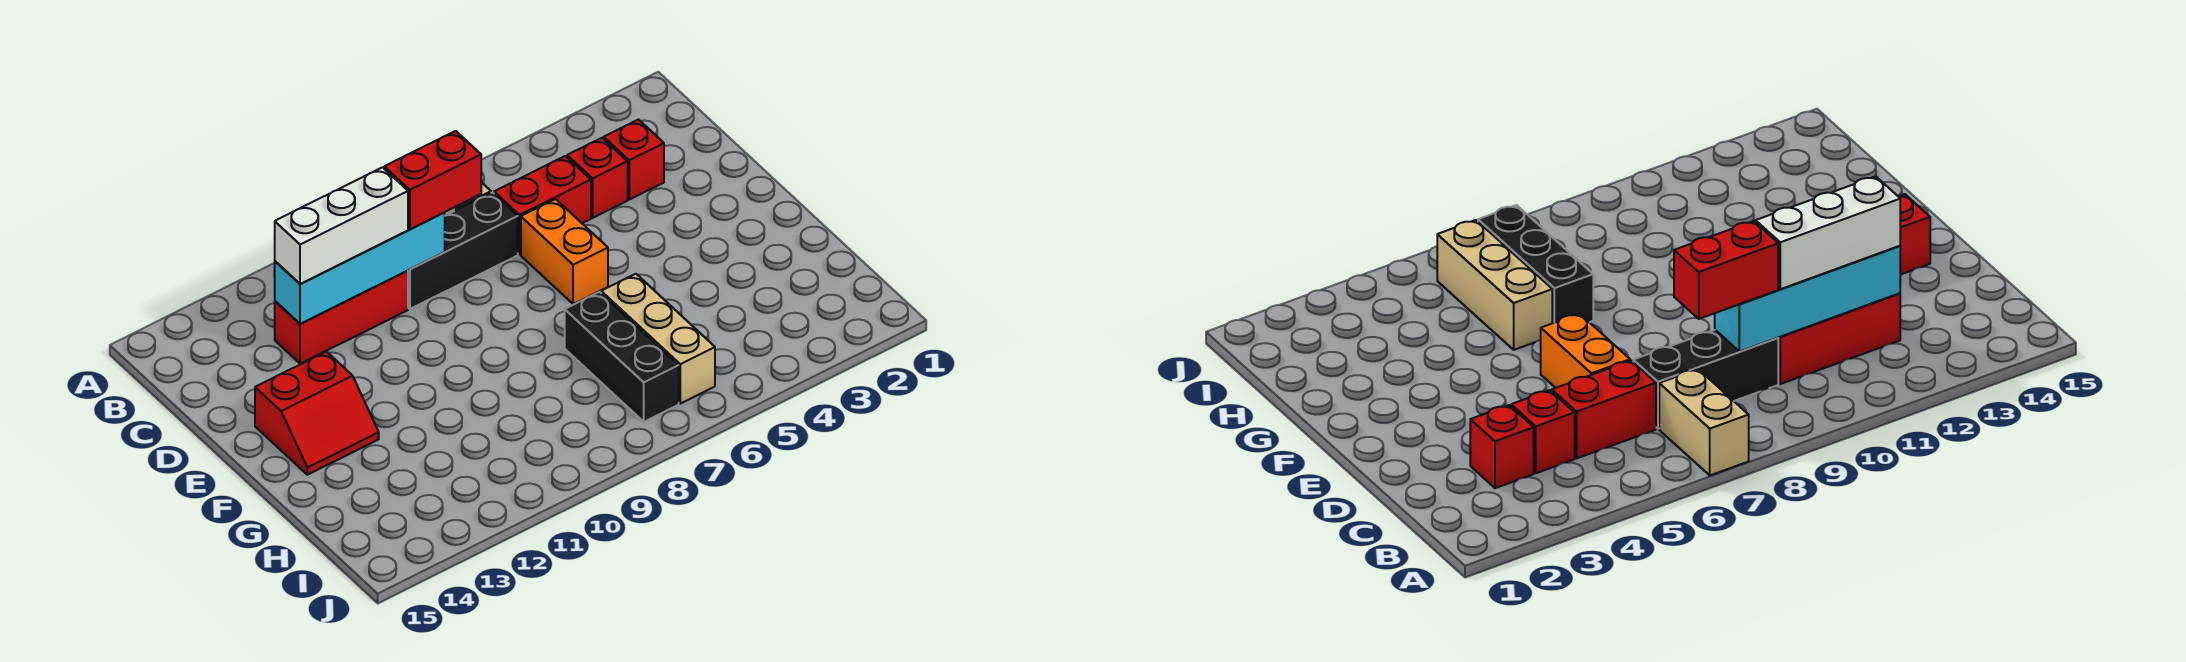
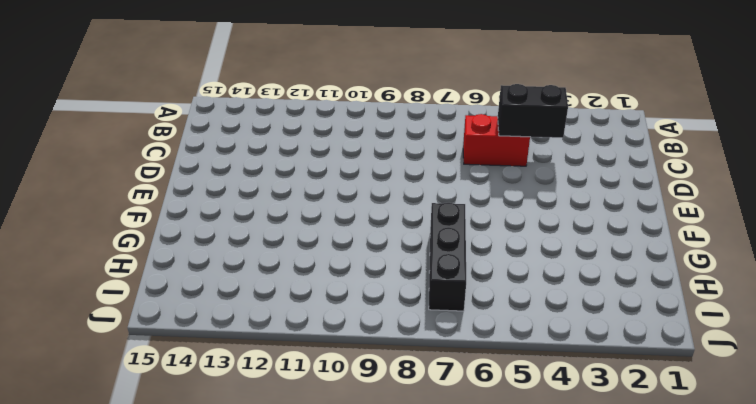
black 1x2 brick [498,84,568,138] -> none
none -> tan 1x2 brick [1659,369,1749,475]
none -> red 1x1 brick [604,120,664,200]
none -> red 1x1 brick [567,138,628,218]

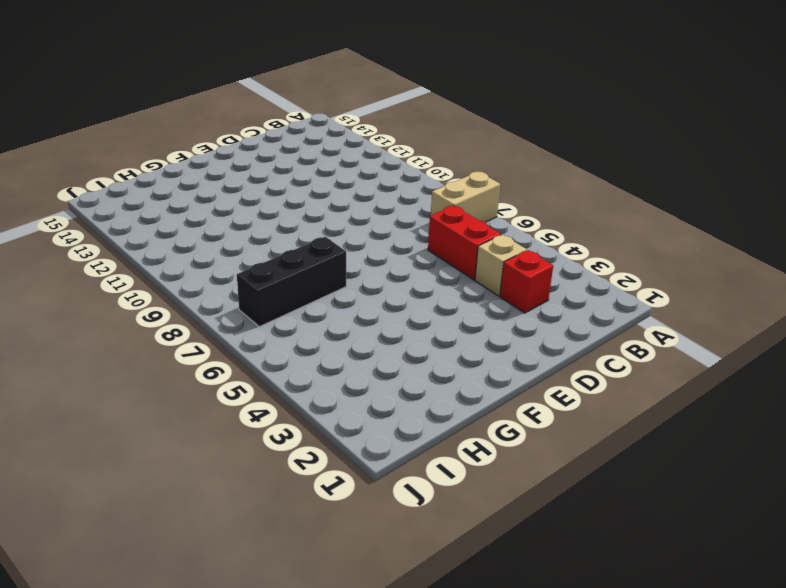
tan 1x1 brick [475,235,527,296] -> red 1x1 brick [567,138,628,218]
none -> black 1x3 brick [408,192,518,309]
none -> red 1x3 brick [275,271,408,364]
none -> orange 1x2 brick [521,199,608,304]

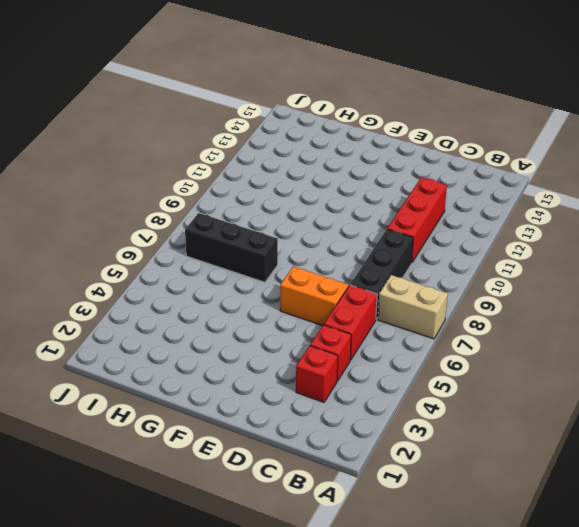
none -> red 2x2 slope [255,352,379,475]
none -> tan 1x3 brick [601,274,715,404]
none -> cyan 1x4 brick [274,213,445,324]

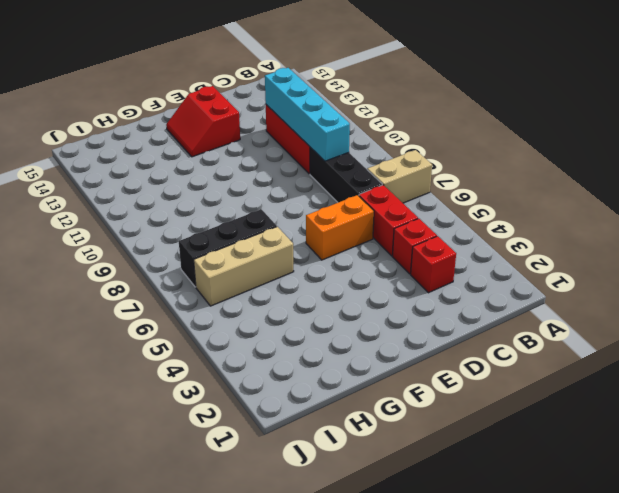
none -> red 1x2 brick [384,131,481,229]
none -> white 1x3 brick [275,167,408,284]

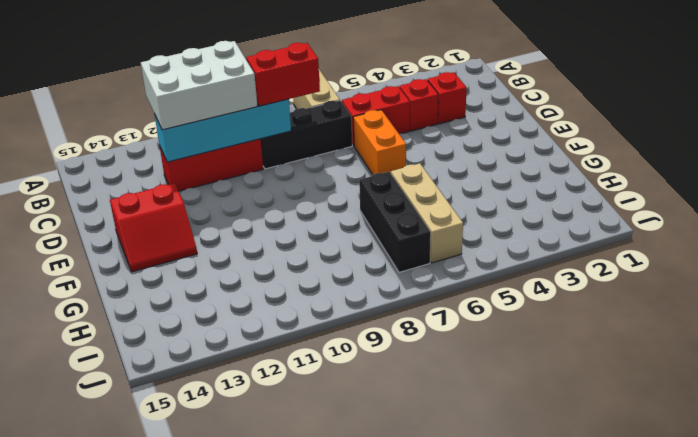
white 2x3 brick [141,41,257,130] -> white 1x3 brick [275,167,408,284]

